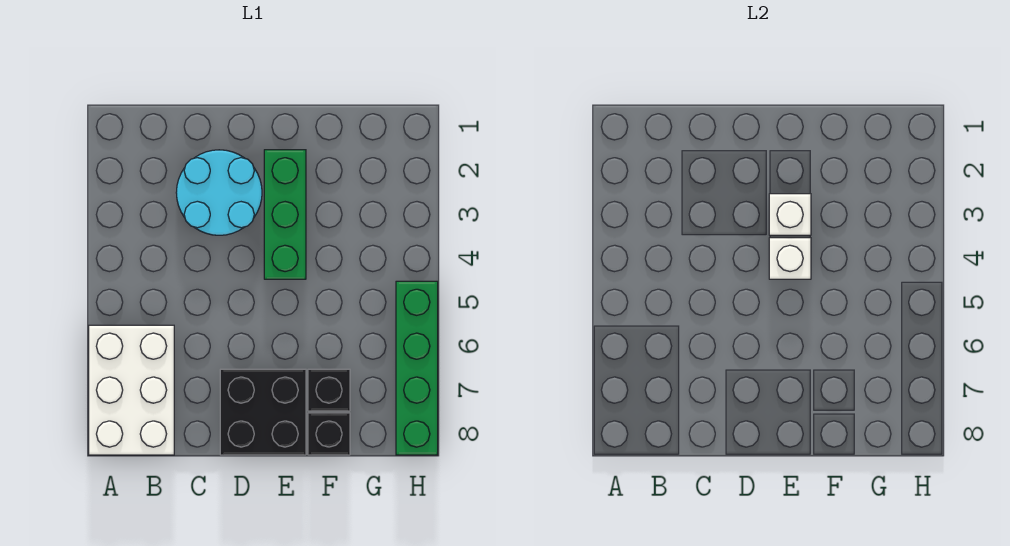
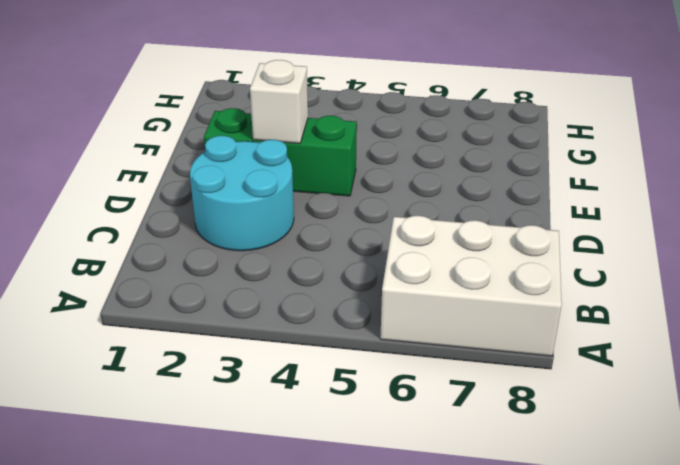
none -> black 2x2 brick [220,369,306,455]
none -> black 1x1 brick [308,369,350,411]

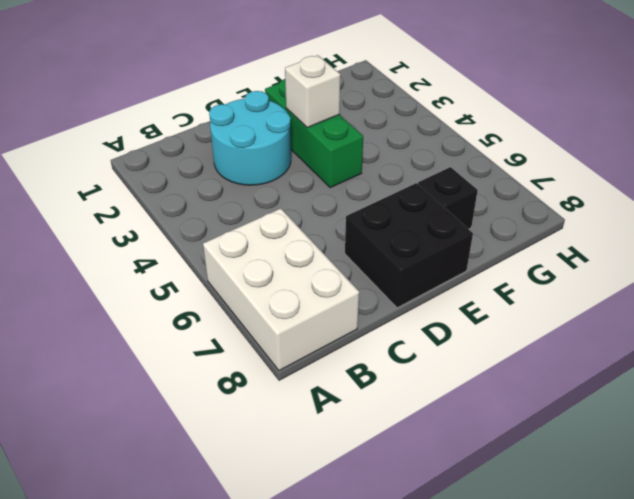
none -> black 1x1 brick [308,413,350,455]
none -> green 1x4 brick [396,281,438,455]

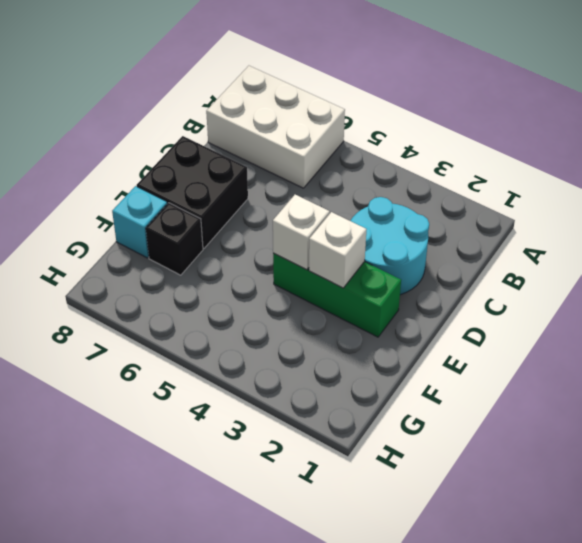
cyan 1x1 brick [112,186,167,258] -> black 1x1 brick [308,413,350,455]
none -> green 1x4 brick [396,281,438,455]

